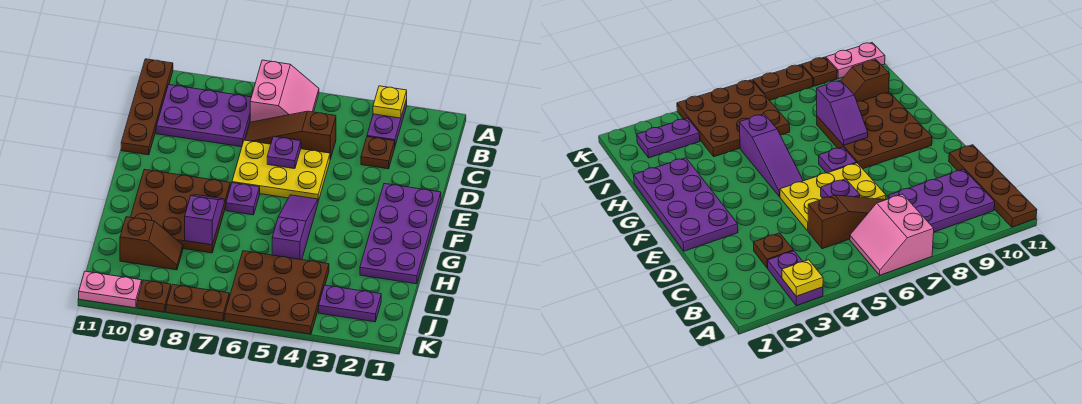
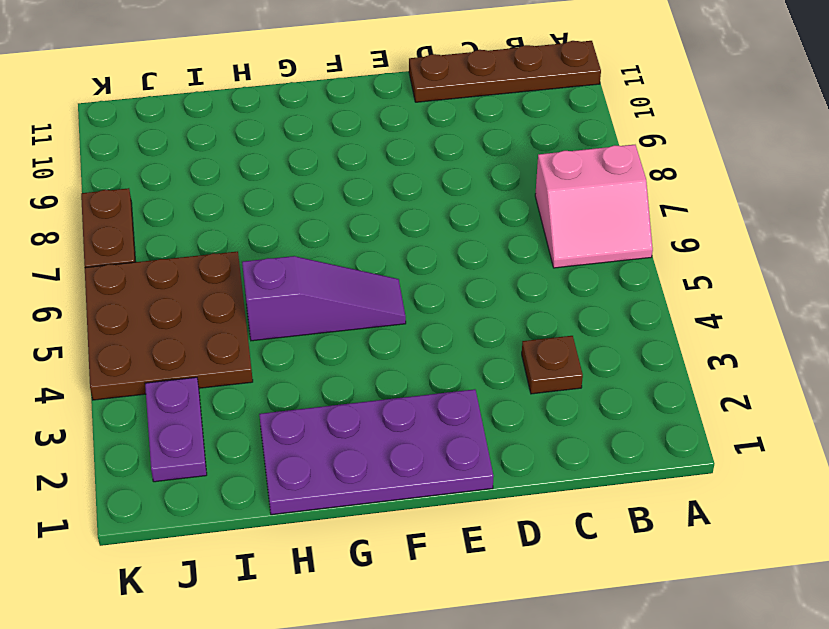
none -> purple 1x2 plate [367,99,407,145]
none -> purple 2x3 plate [156,85,251,147]
none -> brown 1x3 slope [245,111,336,159]

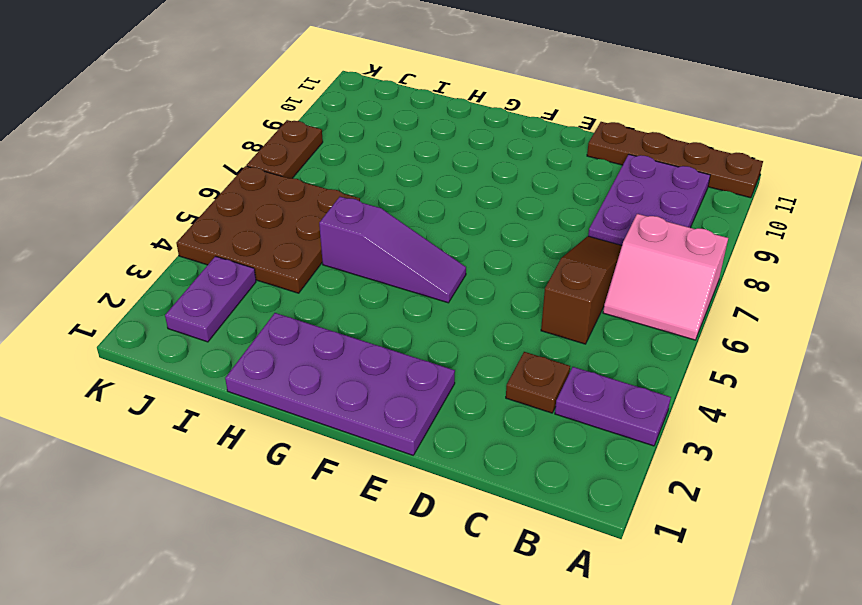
none -> yellow 2x3 plate [232,140,330,201]
none -> purple 1x1 plate [226,183,260,215]
none -> brown 3x3 plate [131,169,230,253]

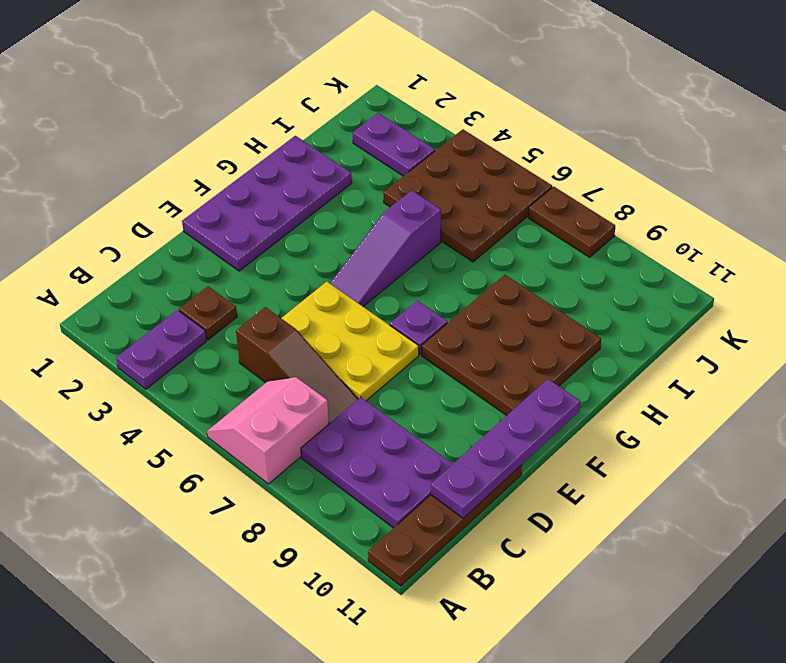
purple 1x4 plate [431,379,580,518] -> none
none -> brown 1x2 slope [120,217,183,270]
none -> brown 1x1 plate [137,280,171,312]
none -> pink 1x2 plate [79,271,142,308]

